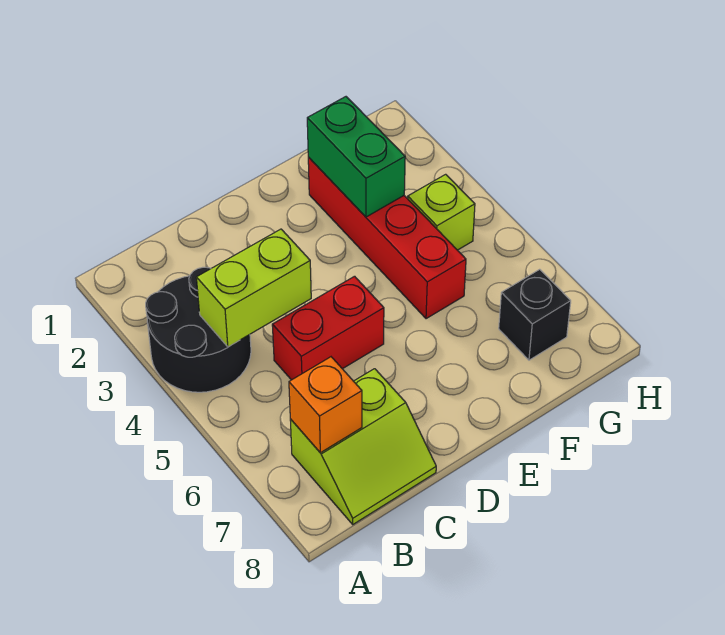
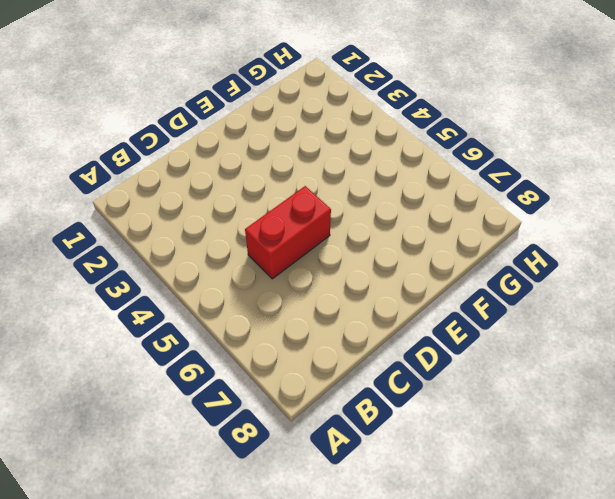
none -> black 2x2 round brick [146,267,251,392]
none -> lime 2x2 slope [290,369,436,524]

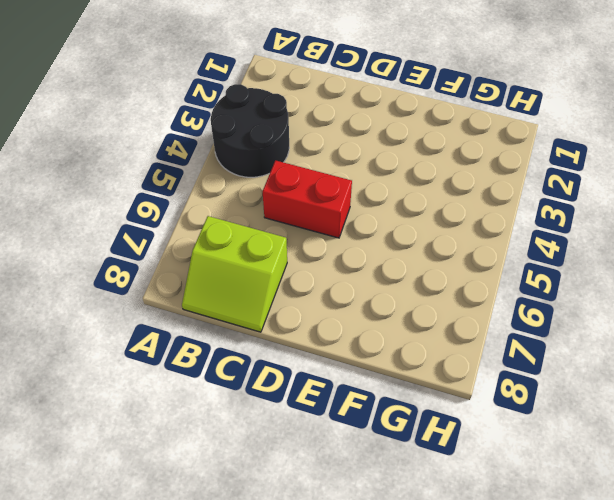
none -> red 1x4 brick [308,157,466,319]
none -> lime 1x1 brick [408,174,475,250]

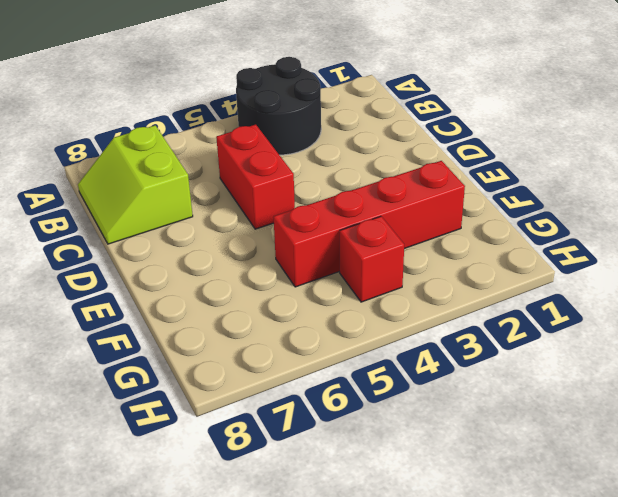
red 1x1 brick [340,216,404,302] -> lime 1x1 brick [408,174,475,250]
none -> black 1x1 brick [499,269,571,360]
none -> lime 1x2 brick [196,229,311,347]

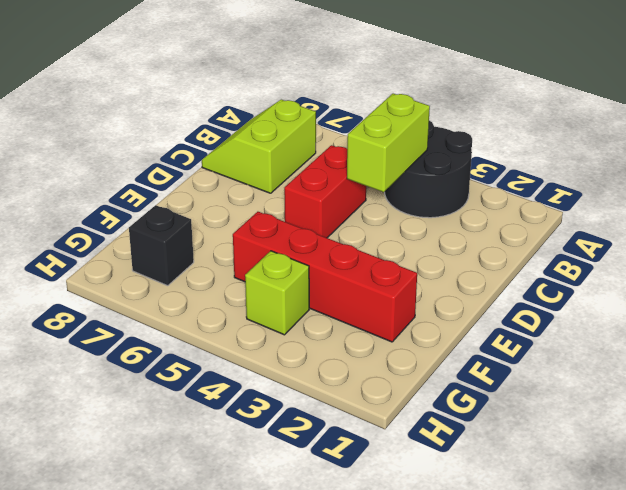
none -> orange 1x1 brick [289,357,362,453]
none -> green 1x2 brick [307,97,405,217]

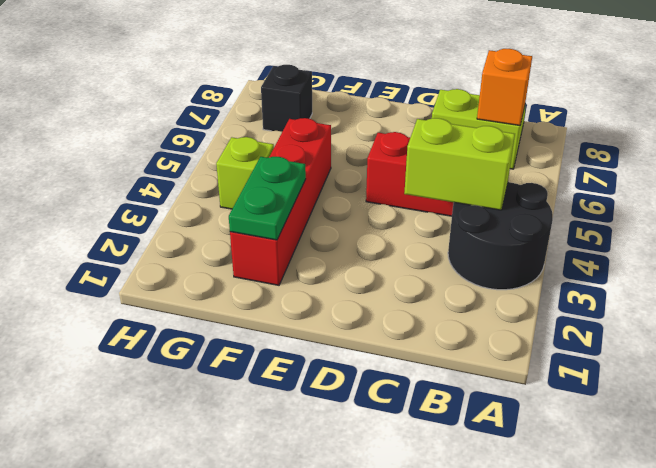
green 1x2 plate [229,157,306,240] -> green 1x2 brick [307,97,405,217]

